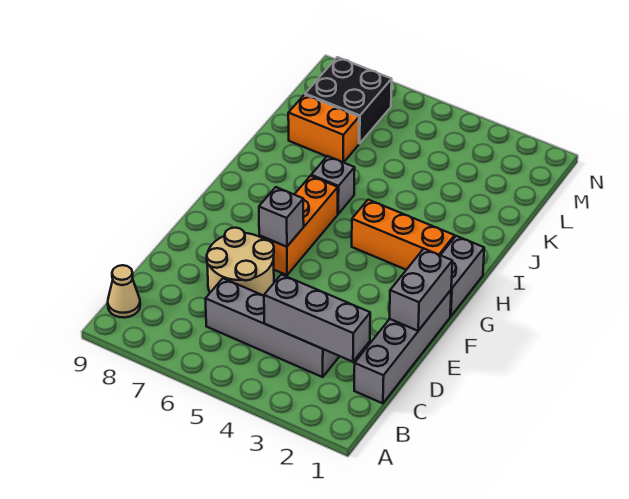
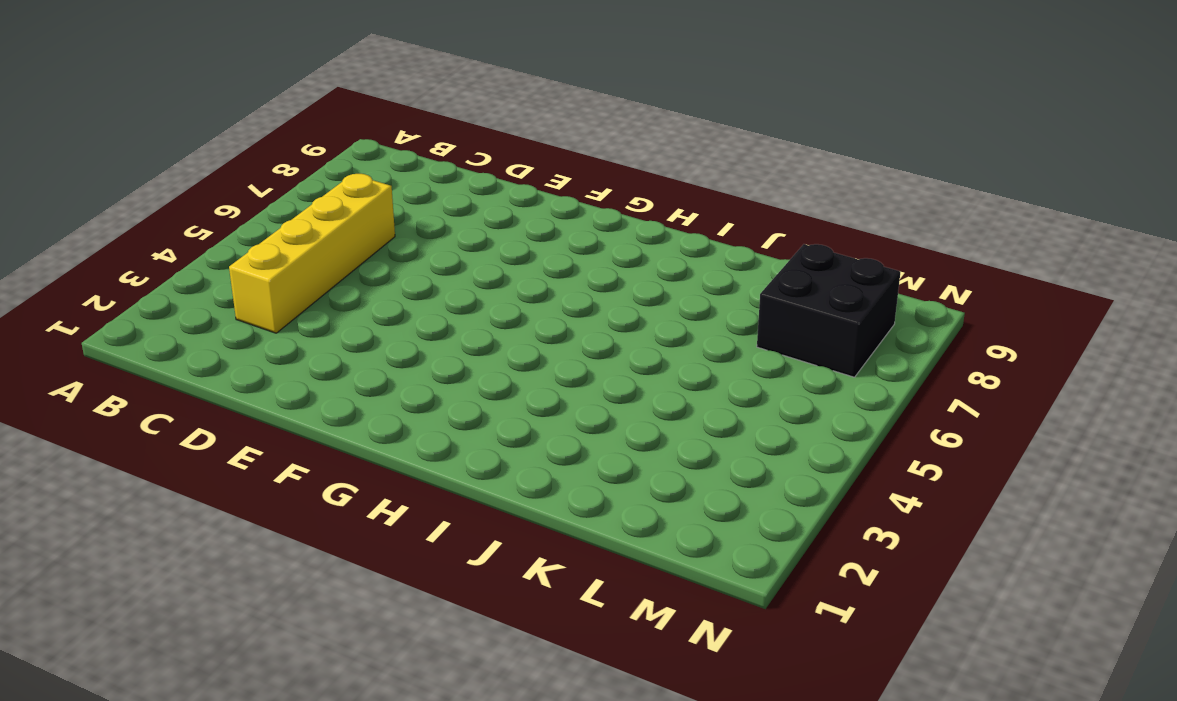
yellow 1x4 brick [229,174,395,333] -> grey 1x4 brick [205,278,339,377]
none -> tan 1x1 cone [108,265,140,318]
none -> grey 1x4 brick [354,290,451,403]
none -> tan 2x2 round brick [207,228,274,296]

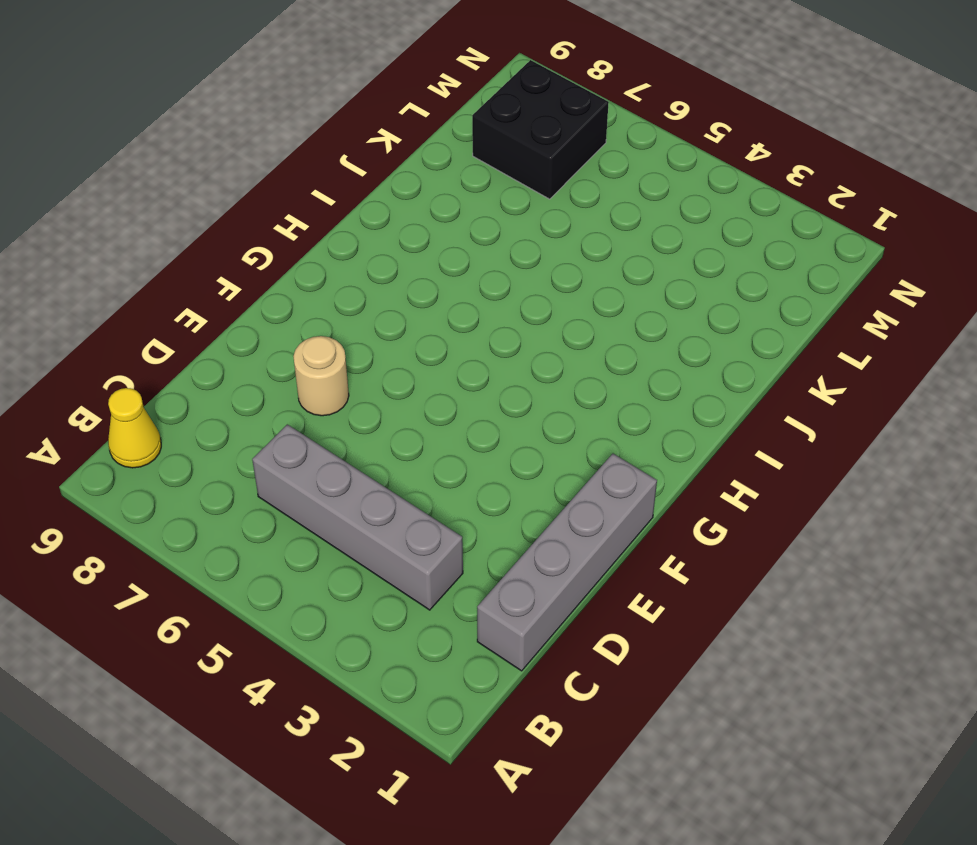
yellow 1x1 cone [108,388,161,468] -> tan 1x1 cone [108,265,140,318]
tan 1x1 round brick [293,336,349,416] -> tan 2x2 round brick [207,228,274,296]
none -> orange 1x3 brick [259,176,338,275]
none -> grey 1x2 brick [441,236,484,316]
none -> orange 1x3 brick [352,200,455,270]

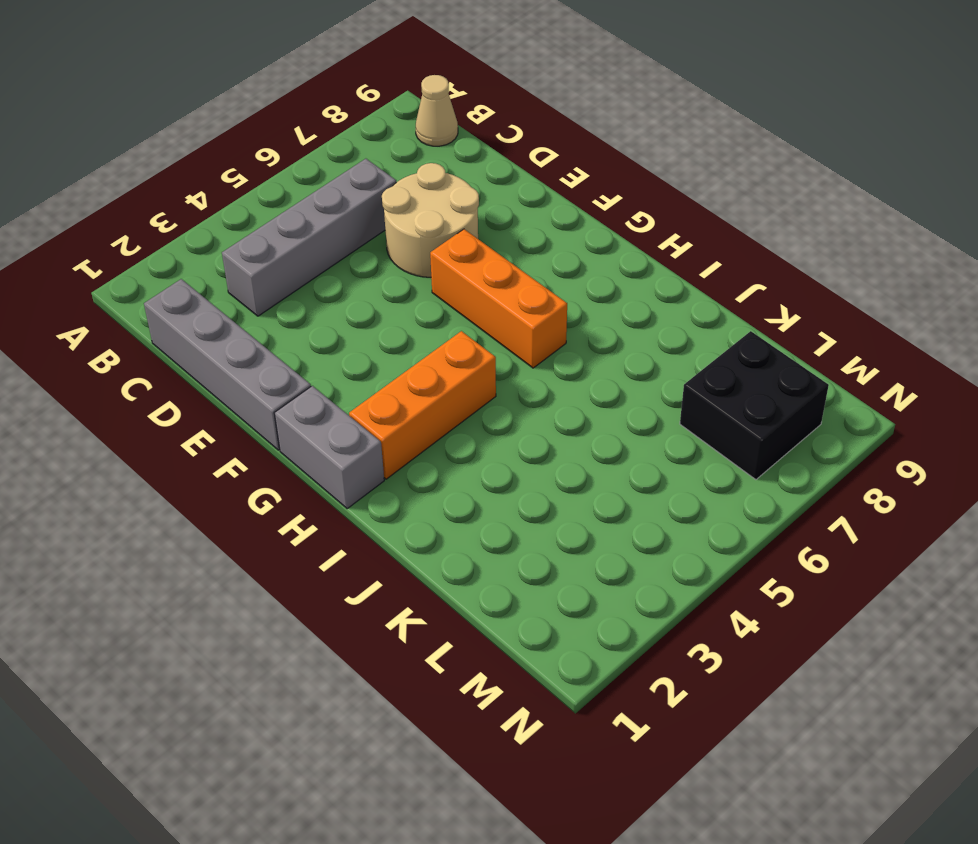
none -> grey 1x1 brick [311,156,355,214]
none -> orange 1x2 brick [288,95,359,162]
none -> grey 1x3 brick [264,274,370,362]

